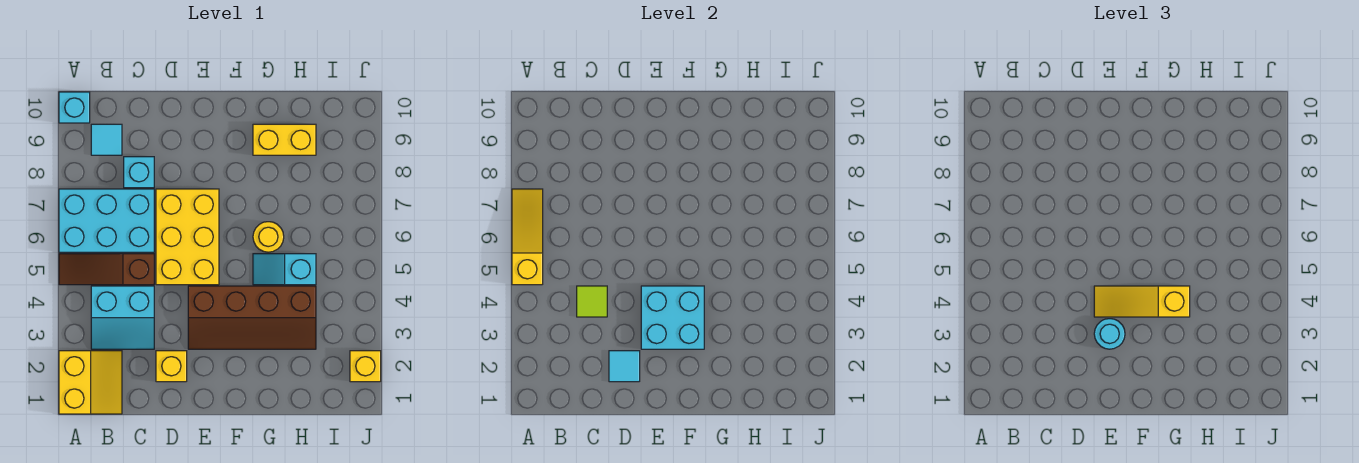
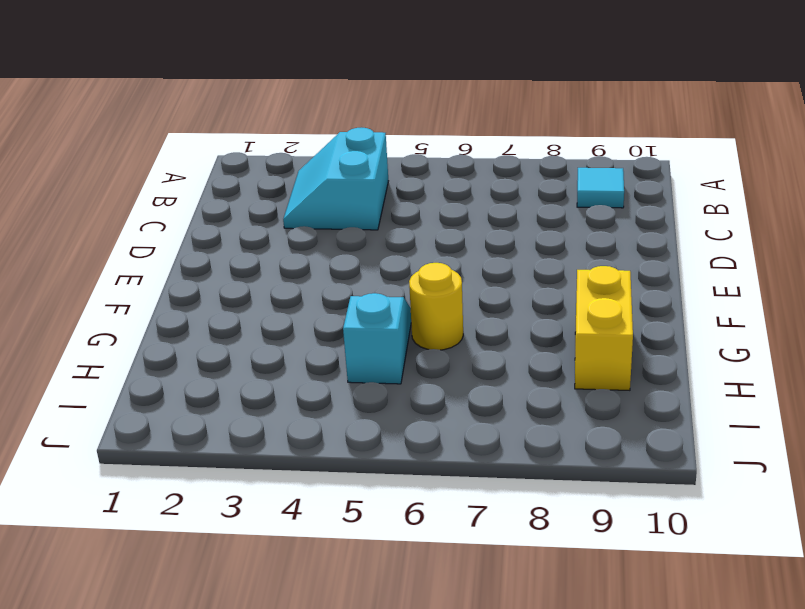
none -> yellow 2x2 slope [59,351,122,414]
none -> brown 1x3 slope [59,254,154,285]
none -> cyan 2x3 brick [59,189,154,252]

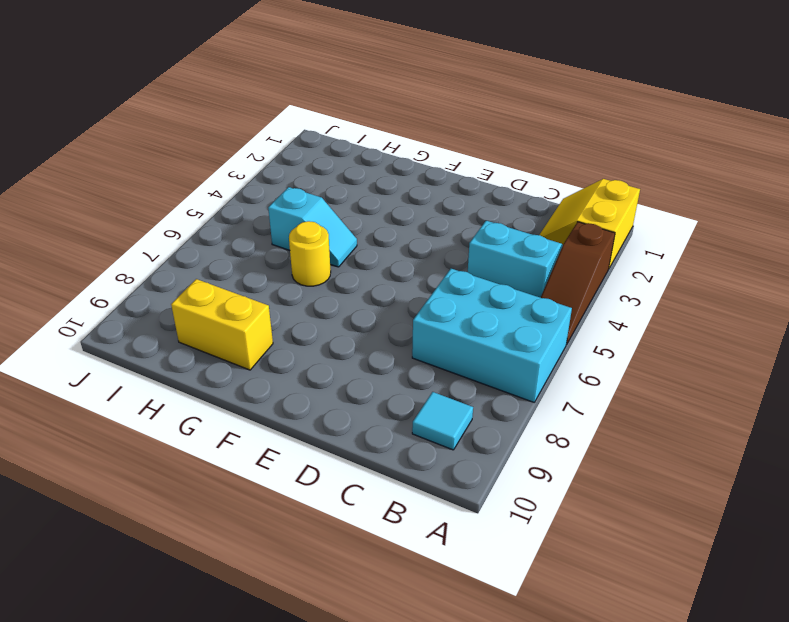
brown 1x3 slope [541,222,615,345] -> brown 1x3 slope turned to [59,254,154,285]
none -> cyan 1x1 brick [59,92,90,123]
none -> cyan 1x1 brick [124,157,154,188]
none -> yellow 1x1 brick [156,351,187,382]

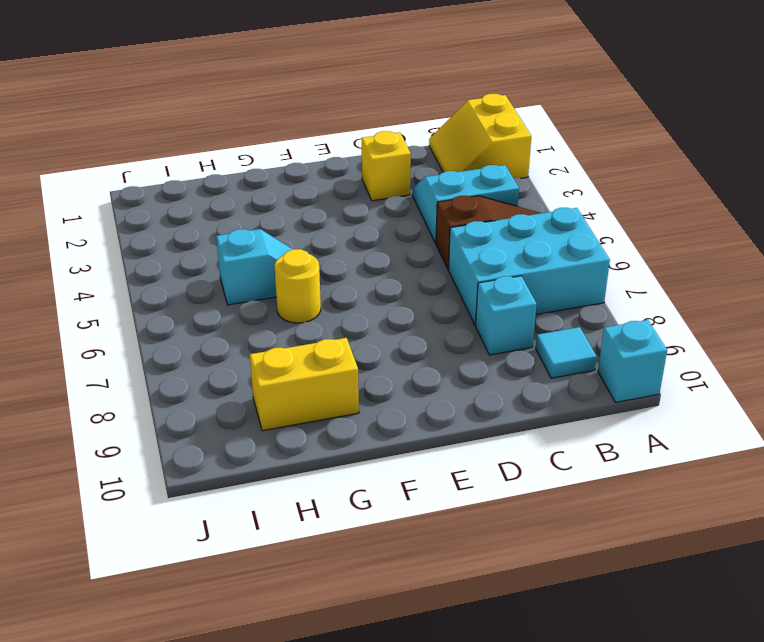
none -> yellow 2x3 brick [156,189,219,285]
none -> brown 2x4 slope [188,286,316,349]
none -> yellow 1x1 brick [350,351,381,382]

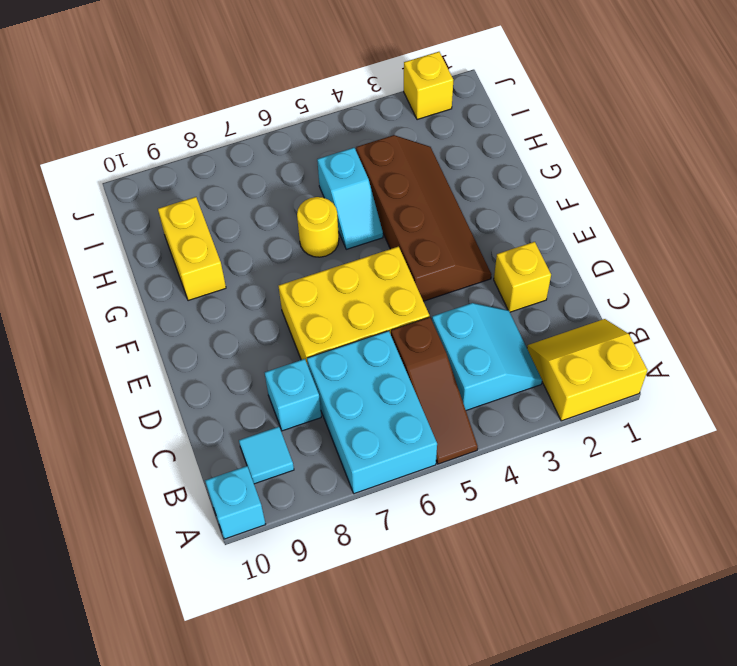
none -> yellow 1x3 slope [512,189,543,285]
none -> lime 1x1 tile [577,286,607,317]
none -> cyan 1x1 tile [609,351,640,382]

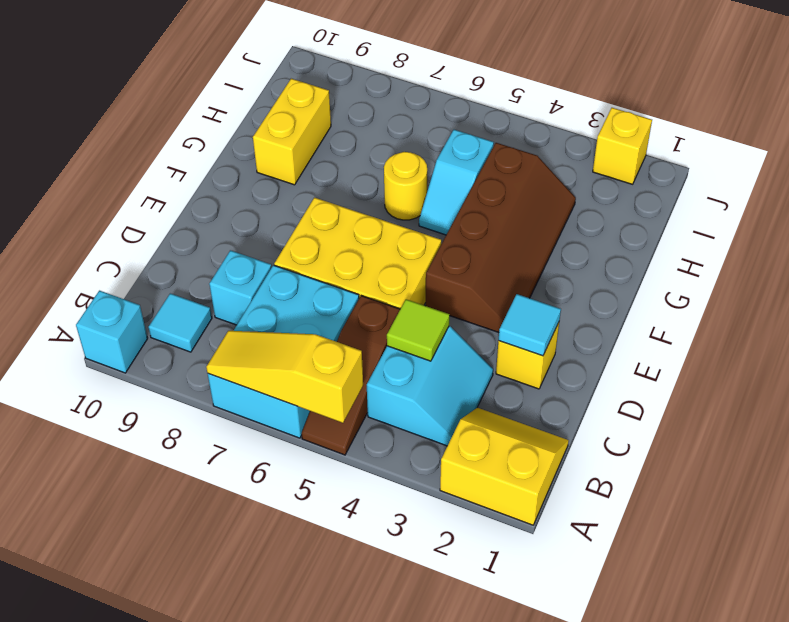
none -> cyan 2x2 brick [641,286,704,349]
none -> cyan 1x1 round brick [1094,319,1125,349]
none -> yellow 1x3 slope [1094,286,1190,317]

